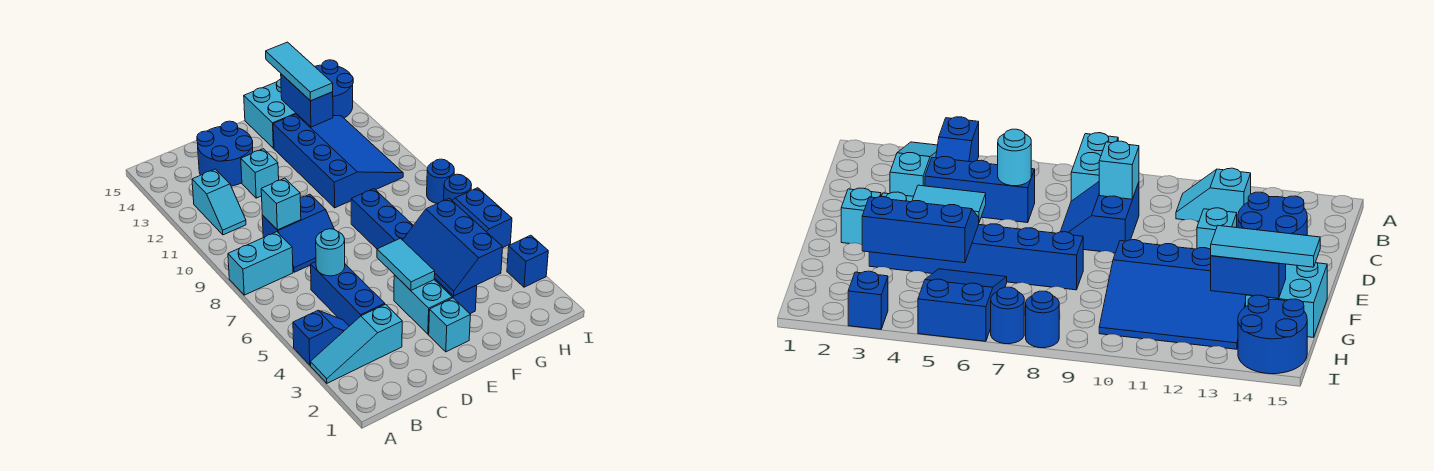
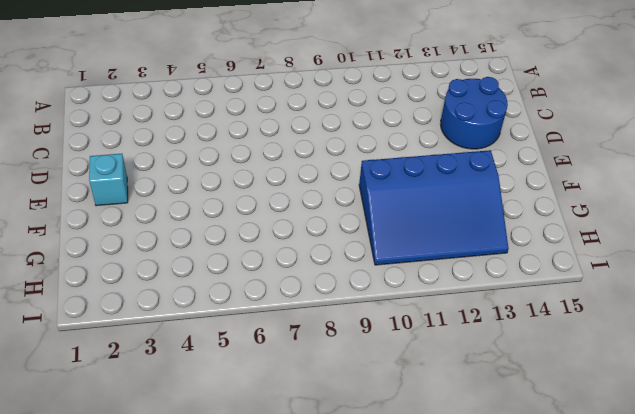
none -> cyan 1x3 slope [310,304,402,383]
none -> blue 1x2 slope [293,311,349,365]
none -> cyan 1x2 brick [228,232,293,295]

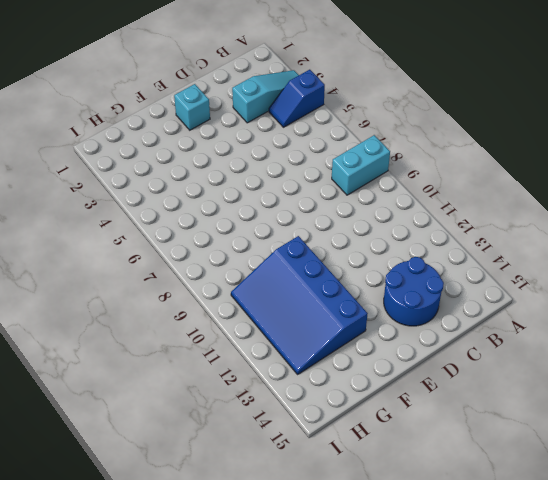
none -> cyan 1x2 slope [192,169,246,235]
none -> blue 1x3 brick [311,262,385,326]
none -> blue 2x2 slope [262,194,334,272]

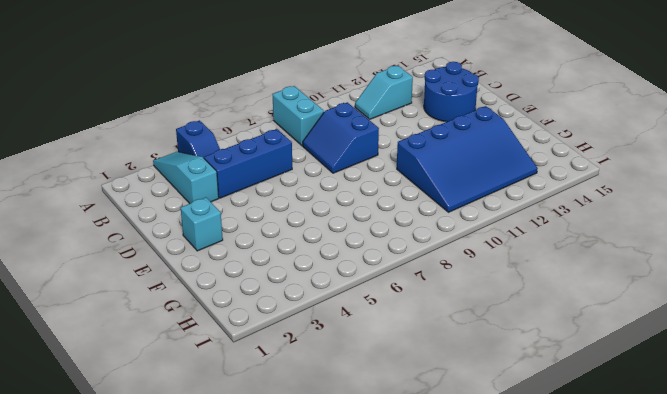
none -> cyan 1x1 brick [241,149,279,198]
none -> cyan 1x2 brick [394,275,452,334]
none -> blue 1x6 brick [351,189,477,314]

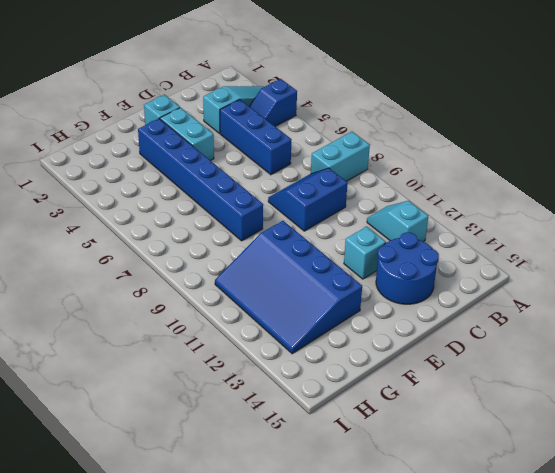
none -> cyan 2x2 brick [244,79,296,148]
none -> blue 2x3 slope [452,188,512,247]
none -> blue 2x2 round brick [315,60,353,118]

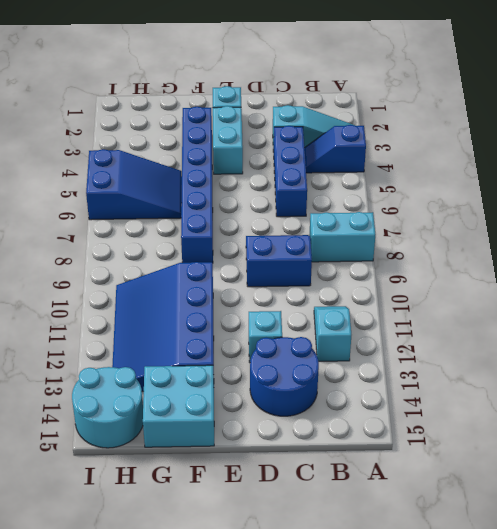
cyan 2x2 round brick [72,367,143,448] -> blue 2x2 round brick [315,60,353,118]
none -> blue 1x1 brick [507,235,548,287]
none -> blue 1x1 round brick [444,174,471,201]
none -> blue 1x1 round brick [427,159,454,203]

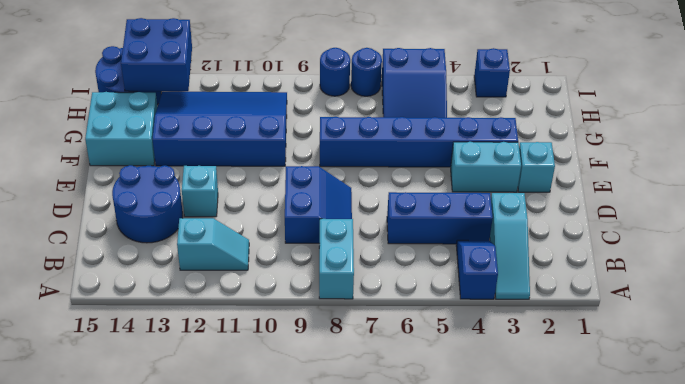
blue 2x2 brick [121,18,192,91] -> none
none -> cyan 1x1 round brick [316,229,345,276]
none -> cyan 1x1 brick [261,178,301,230]
none -> cyan 1x2 tile [377,238,435,290]

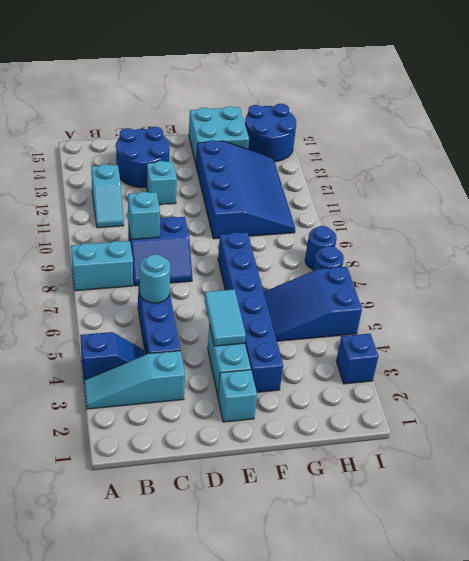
none -> blue 2x3 slope [403,198,503,296]
none -> blue 1x2 brick [281,74,333,127]
none -> cyan 1x3 tile [266,42,333,101]

